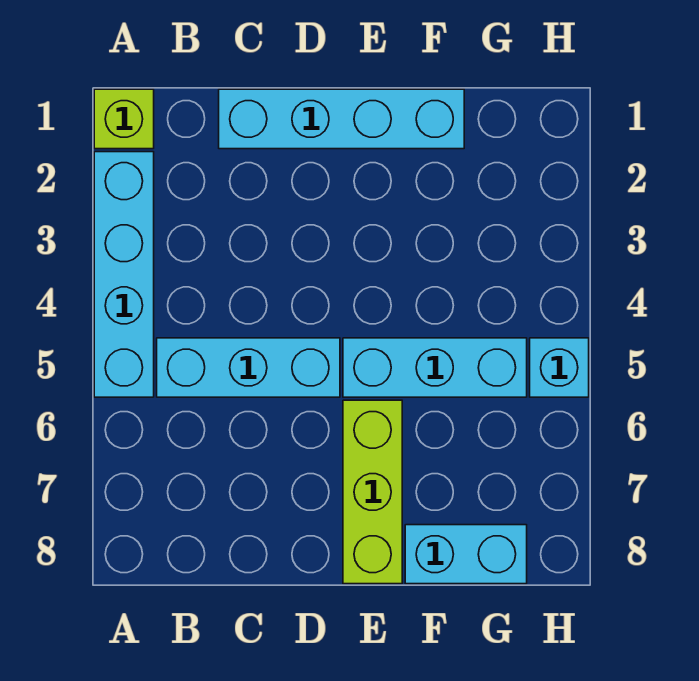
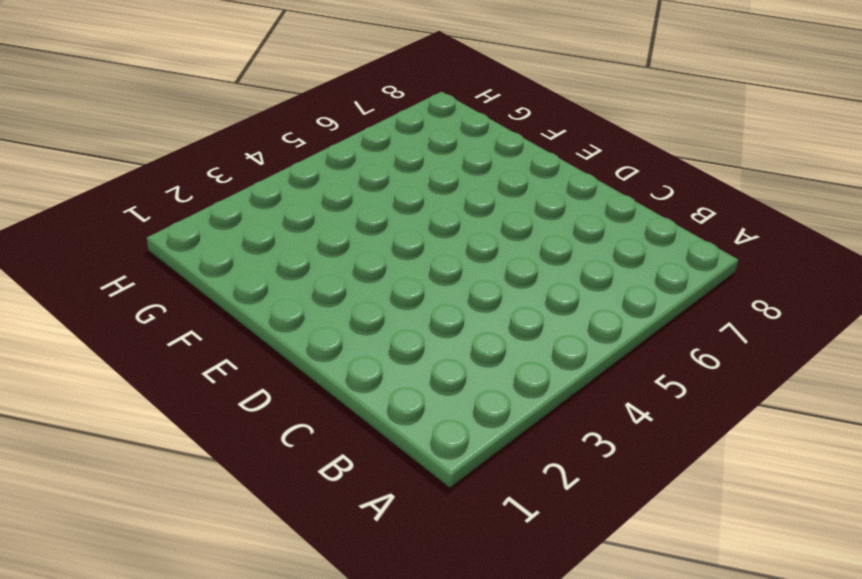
none -> lime 1x1 brick [94,89,154,149]
none -> cyan 1x4 brick [94,152,154,397]

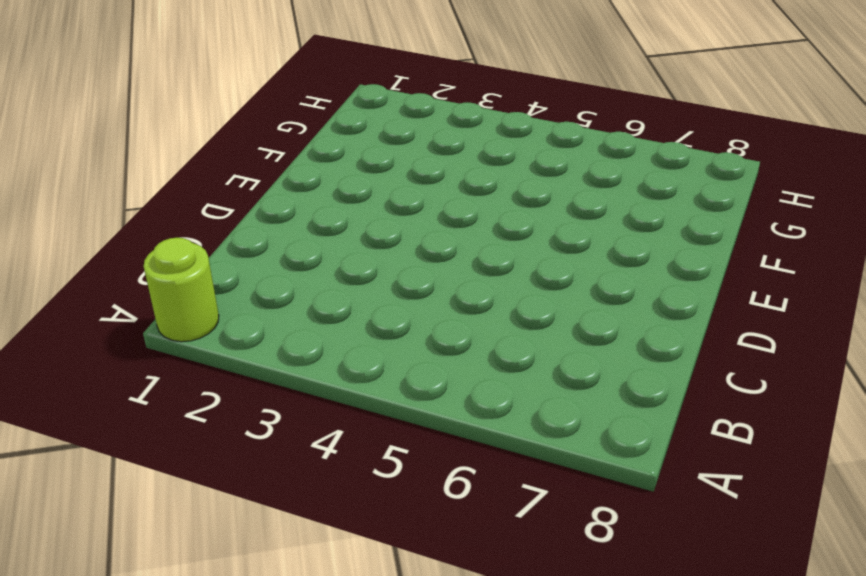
lime 1x1 round brick [144,238,219,342] -> lime 1x1 brick [94,89,154,149]
none -> cyan 1x4 brick [94,152,154,397]
none -> cyan 1x3 brick [157,338,340,397]

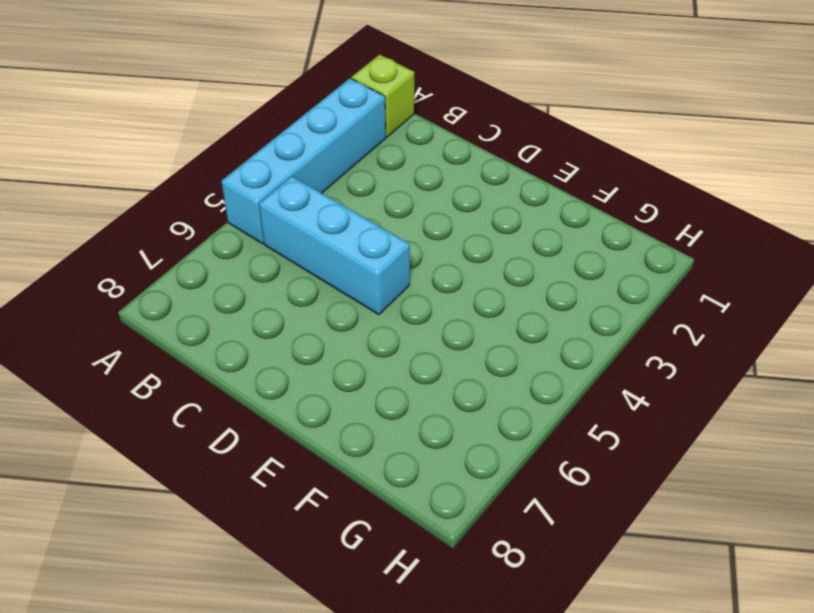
none -> cyan 1x4 brick [219,89,464,149]
none -> cyan 1x3 brick [343,338,527,397]

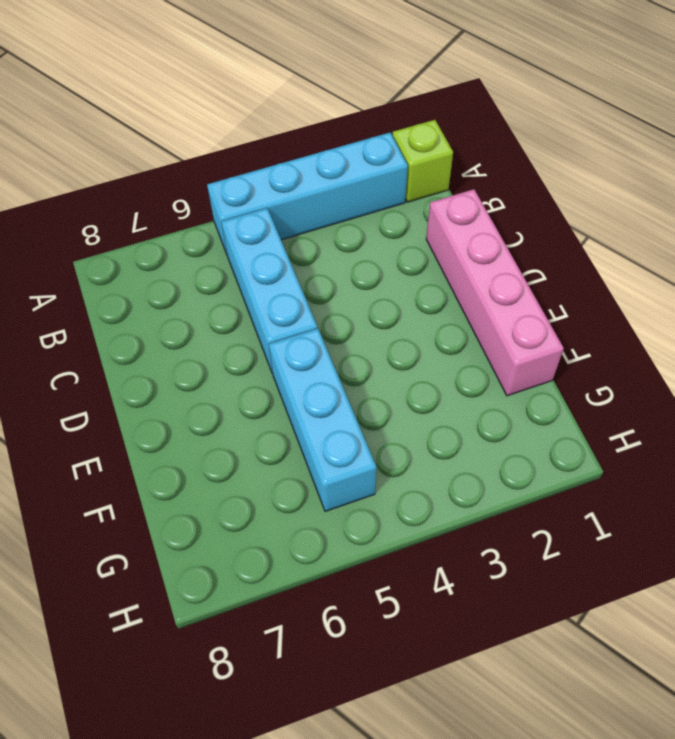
pink 1x4 brick [426,189,564,396] -> cyan 1x4 brick [219,89,464,149]
none -> lime 1x3 brick [343,400,402,584]
none -> cyan 1x2 brick [405,525,527,584]

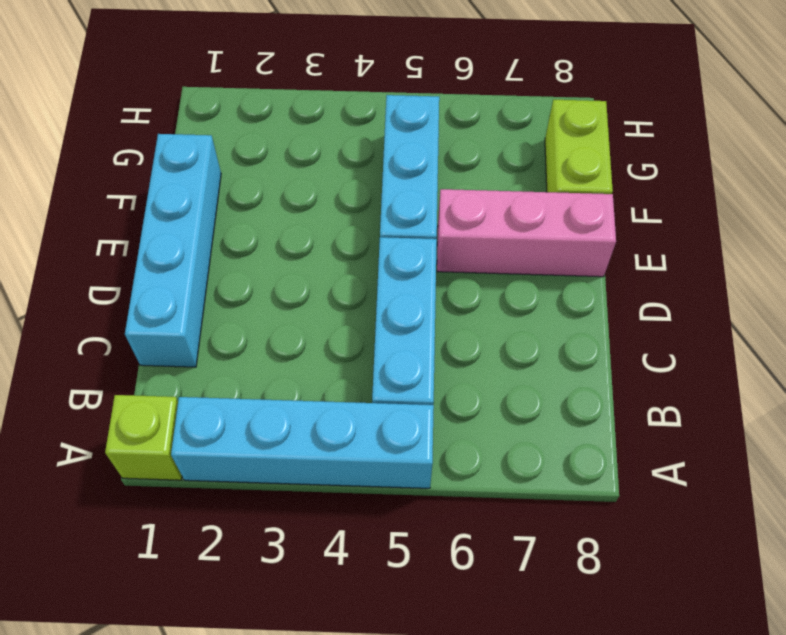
pink 1x3 brick [437,189,616,277] -> lime 1x3 brick [343,400,402,584]
lime 1x2 brick [545,100,613,194] -> cyan 1x2 brick [405,525,527,584]
none -> cyan 1x1 brick [530,338,589,397]

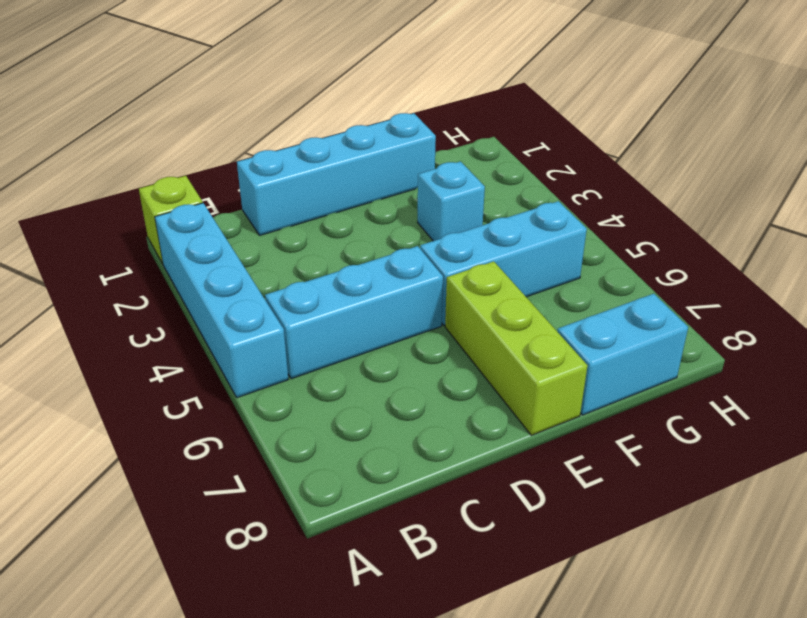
cyan 1x1 brick [418,162,485,241] -> cyan 1x1 brick moved to [530,338,589,397]

